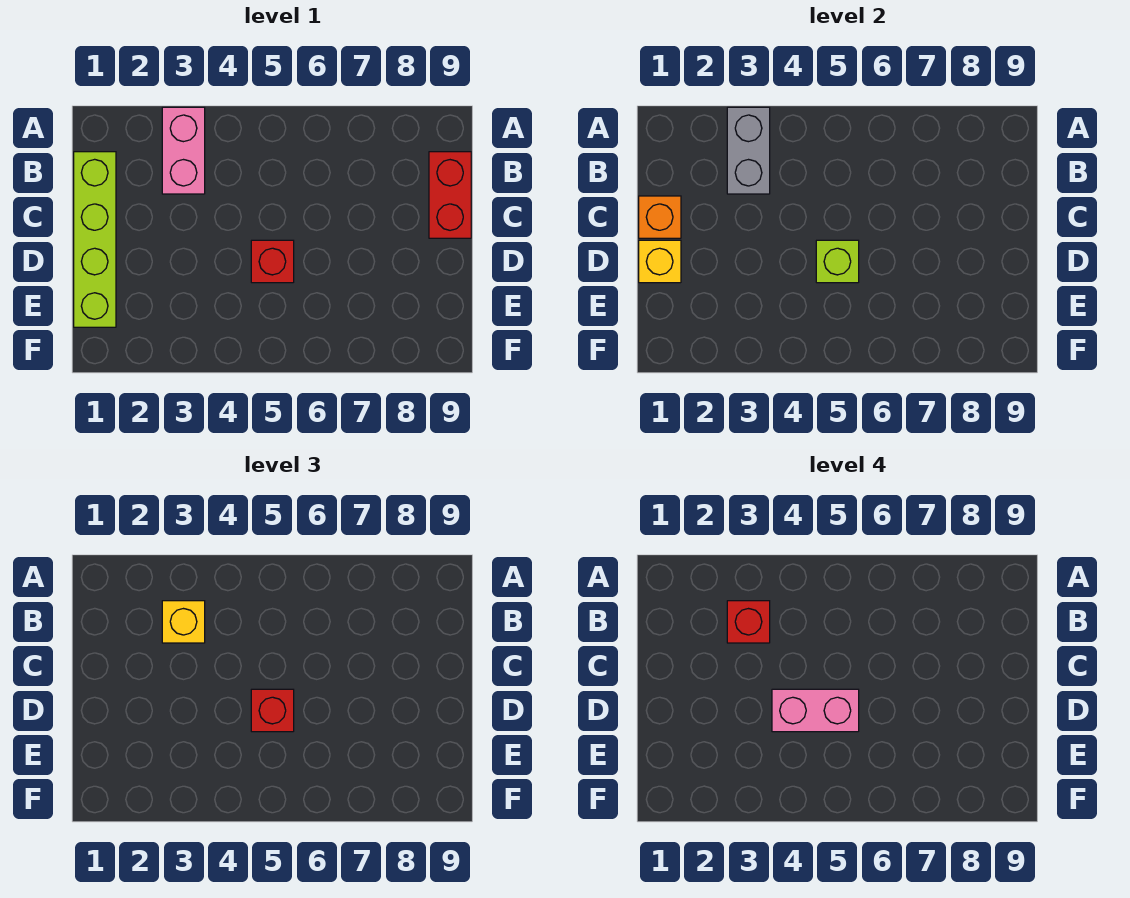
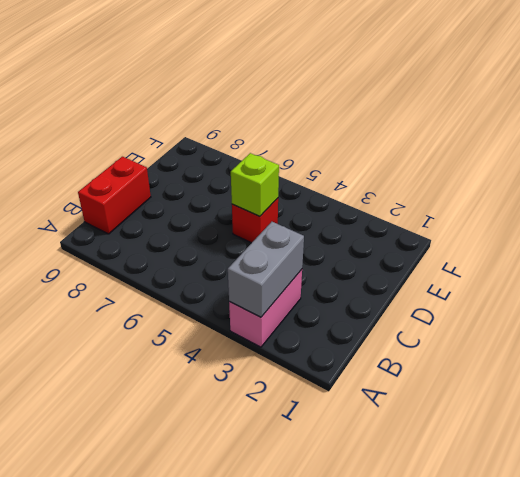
none -> lime 1x4 brick [74,152,116,327]
none -> orange 1x1 brick [639,196,681,238]
none -> yellow 1x1 brick [639,240,681,283]

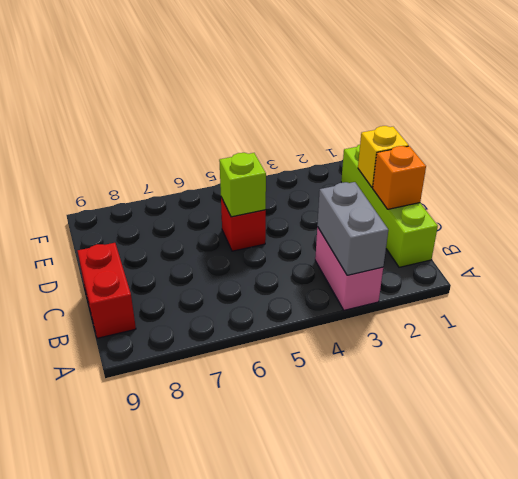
none -> yellow 1x1 brick [162,601,205,643]
none -> red 1x1 brick [251,689,294,732]
none -> red 1x1 brick [727,601,770,643]

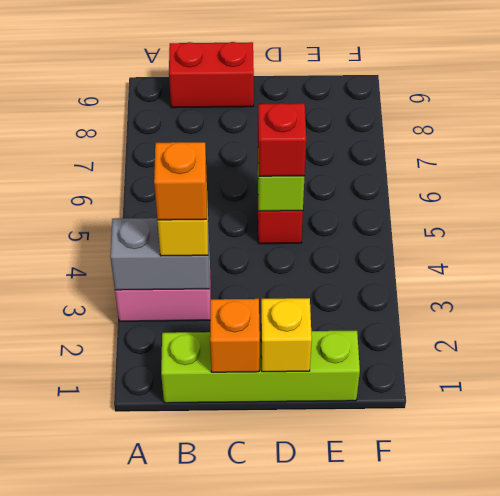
orange 1x1 brick [154,142,207,220] -> red 1x1 brick [727,601,770,643]
none -> pink 1x2 brick [772,689,859,732]

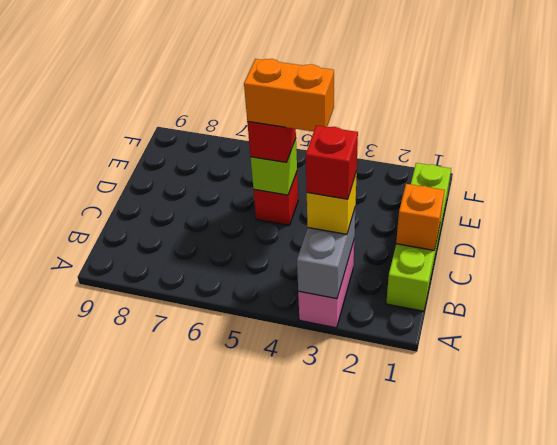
orange 1x2 brick [244,59,334,132] -> pink 1x2 brick [772,689,859,732]
none -> red 1x2 brick [429,152,471,238]
none -> yellow 1x1 brick [639,240,681,283]

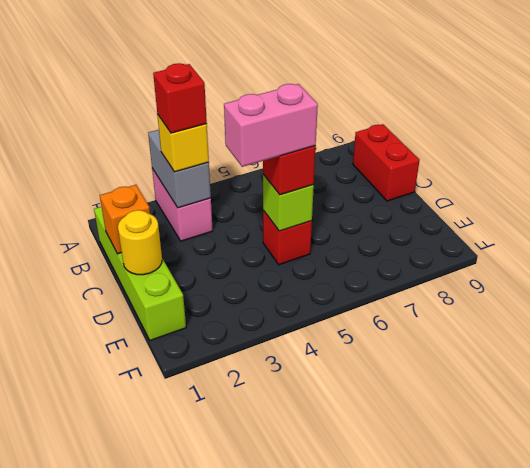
yellow 1x1 round brick [118,210,162,275] -> yellow 1x1 brick [639,240,681,283]

